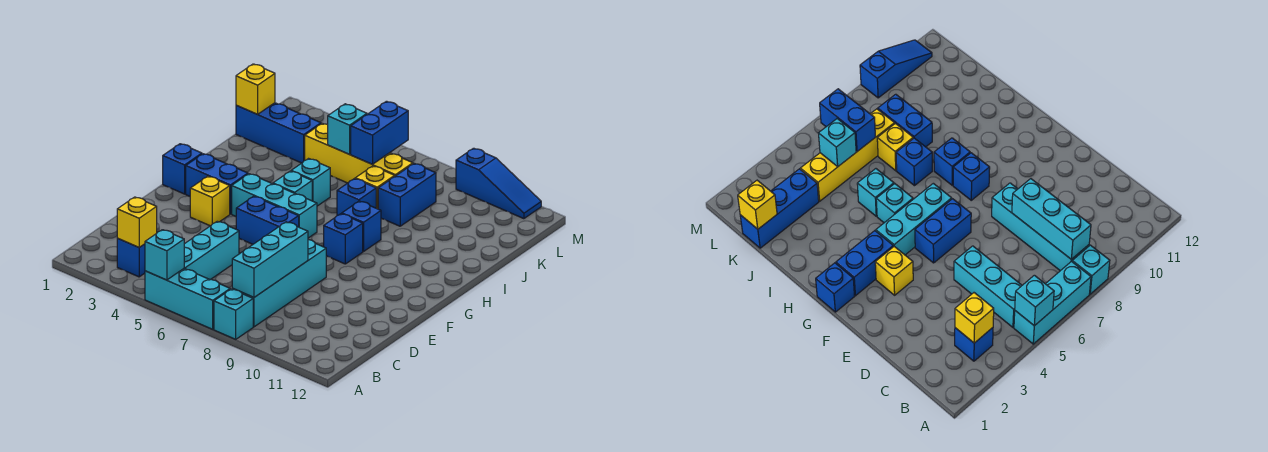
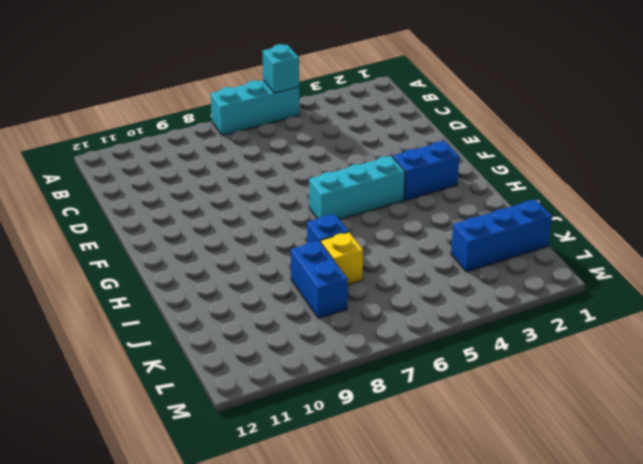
none -> cyan 1x1 brick [214,289,253,339]
none -> blue 1x1 brick [117,239,145,277]
none -> cyan 1x3 brick [184,221,239,280]

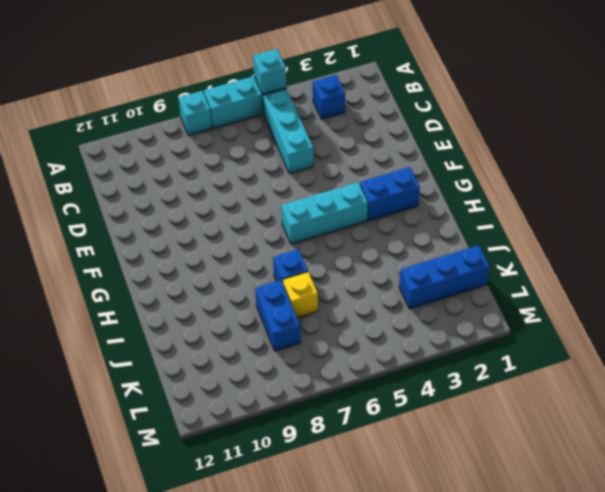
none -> cyan 1x4 brick [232,240,326,327]
none -> yellow 1x1 brick [190,176,230,226]
none -> blue 1x2 brick [236,196,299,244]

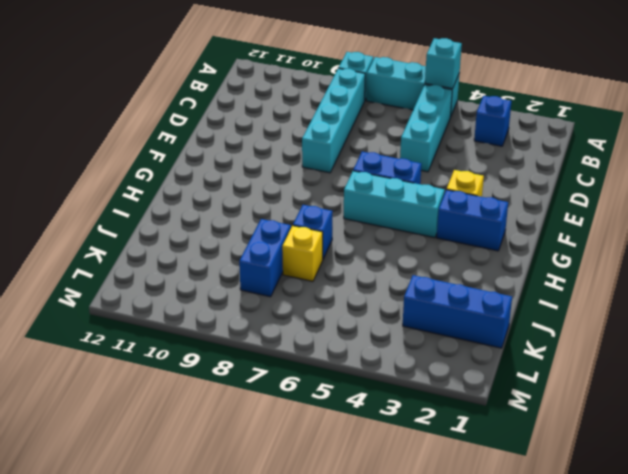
none -> blue 1x1 brick [163,144,202,194]
none -> blue 1x1 brick [324,214,363,264]
none -> cyan 1x1 brick [273,171,312,201]

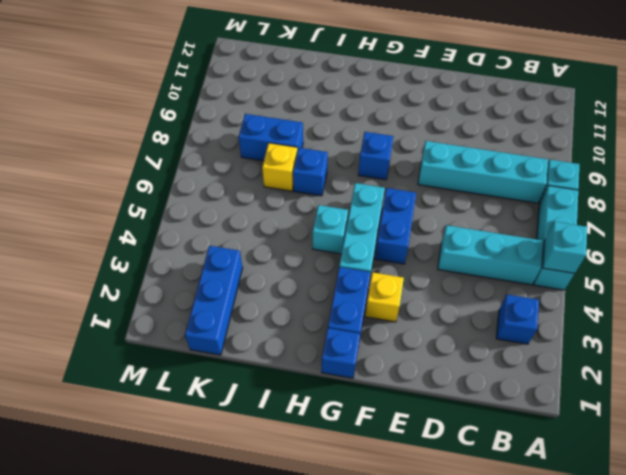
none -> blue 1x1 brick [342,201,381,251]
none -> cyan 1x1 brick [291,159,330,206]
none -> yellow 1x4 brick [305,123,413,183]

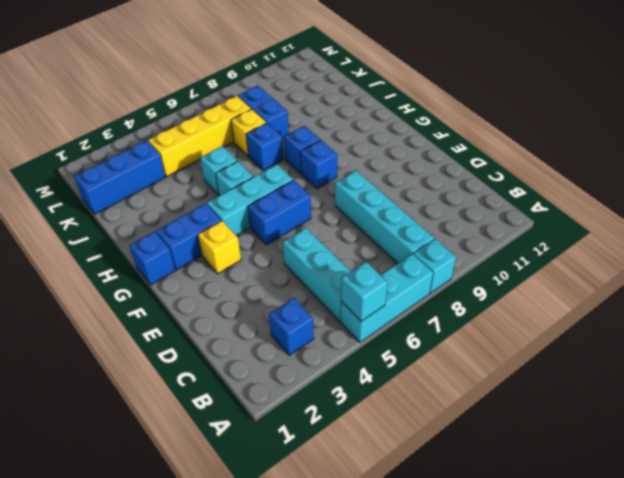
none -> blue 1x3 slope [456,148,541,219]
none -> yellow 1x1 brick [117,197,157,247]
none -> cyan 1x3 brick [232,222,308,297]

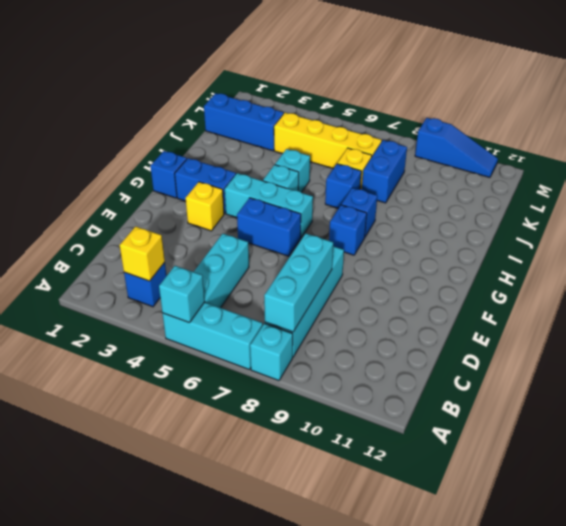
none -> yellow 1x1 brick [236,64,275,114]
none -> cyan 1x1 brick [328,104,367,154]
none -> blue 1x2 brick [351,101,408,164]

